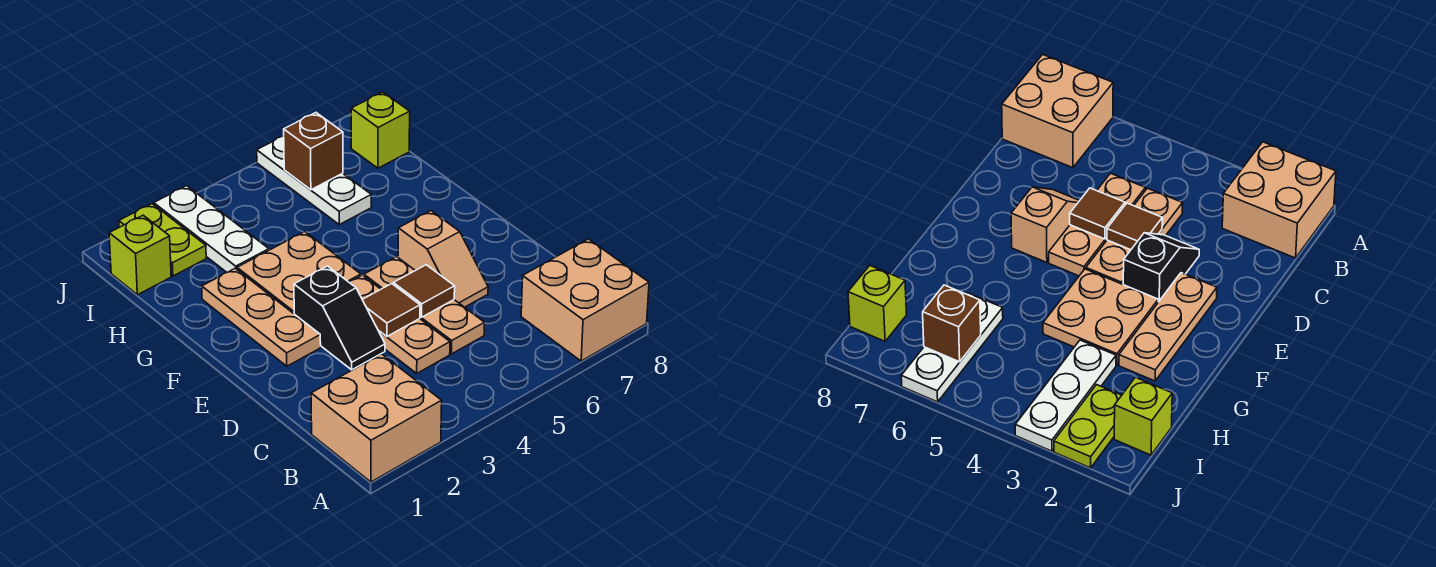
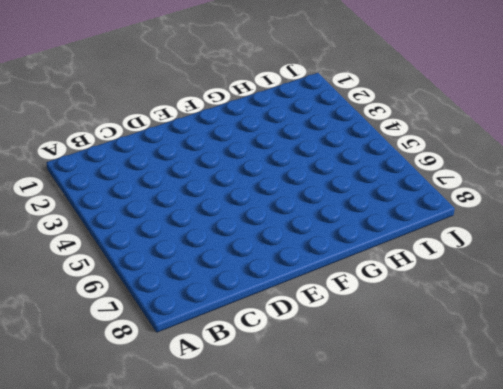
none -> tan 2x2 brick [311,354,442,482]
none -> tan 2x2 brick [521,239,649,361]
none -> tan 1x3 plate [349,275,450,373]

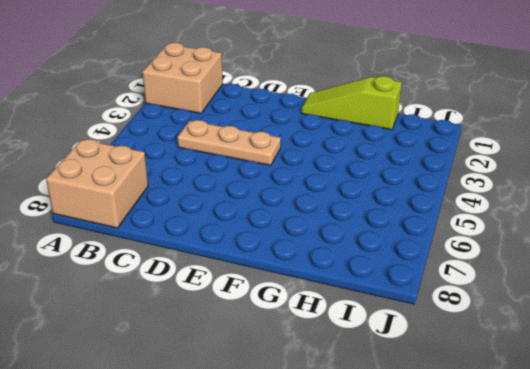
lime 1x3 slope [301,76,402,130] -> none
none -> tan 1x3 plate [364,257,484,354]
none -> black 1x2 slope [294,266,385,370]
none -> tan 1x2 slope [398,211,488,307]

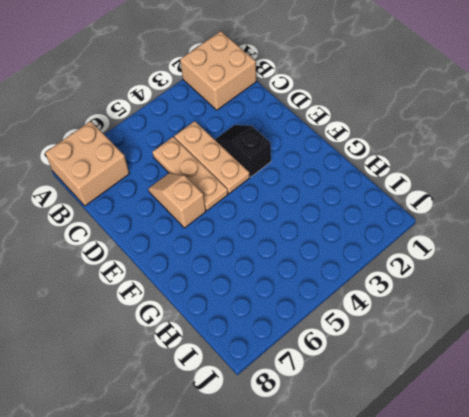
none -> tan 1x3 plate [202,268,321,366]
none -> tan 2x2 plate [237,232,361,314]
none -> white 1x3 plate [154,186,269,272]

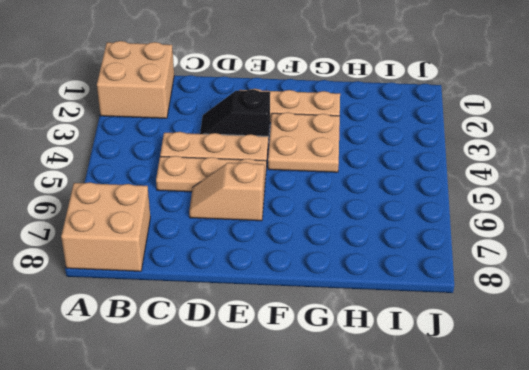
none -> white 1x3 plate [154,186,269,272]
none -> white 1x3 plate [257,136,371,224]
none -> lime 1x1 brick [109,215,171,295]

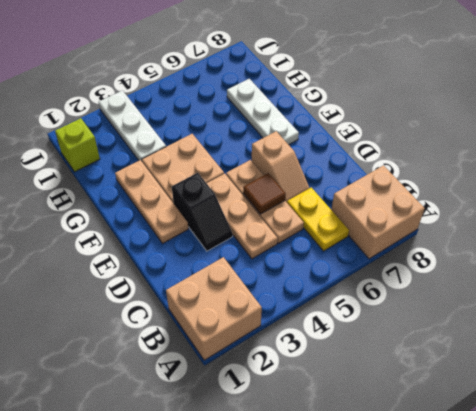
yellow 1x2 plate [287,187,349,251] -> none
white 1x3 plate [227,79,299,145] -> white 1x3 plate moved to [257,136,371,224]
none -> lime 1x2 plate [119,204,206,276]
none -> lime 1x1 brick [351,92,410,168]
none -> brown 1x1 tile [362,284,420,336]

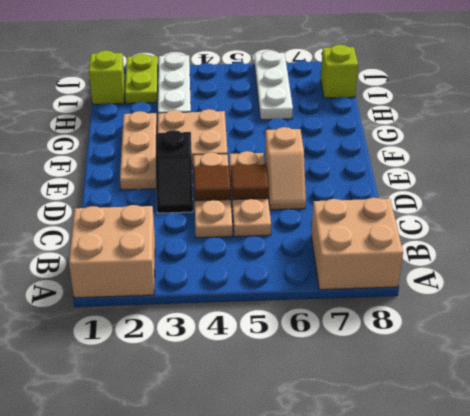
none -> brown 1x1 brick [284,113,343,190]

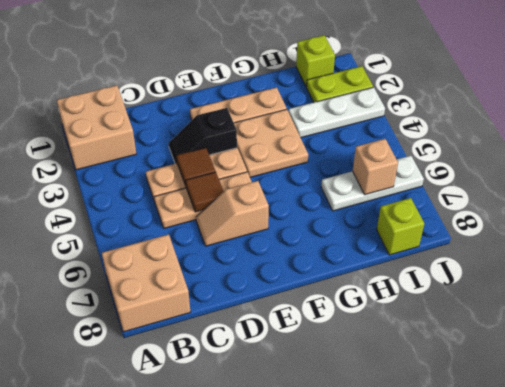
tan 1x1 brick [353,139,398,195] -> brown 1x1 brick [284,113,343,190]

